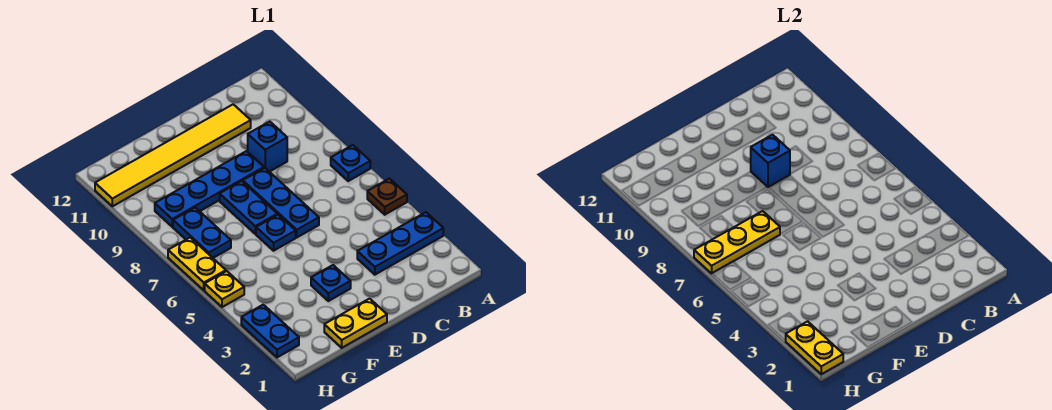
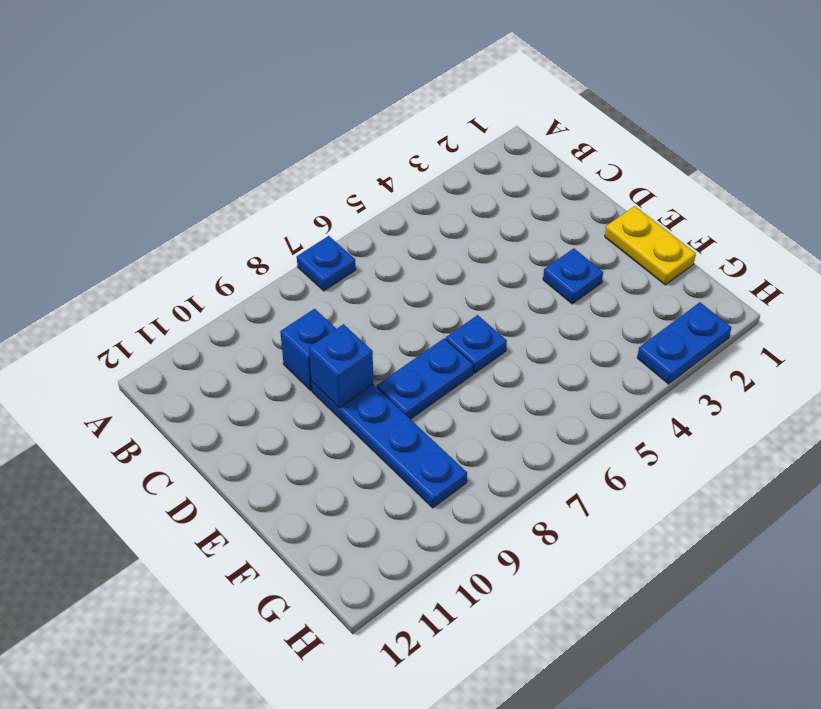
none -> blue 1x3 plate [357,212,443,275]
none -> brown 1x1 plate [367,179,407,215]
none -> yellow 1x6 tile [95,104,251,206]

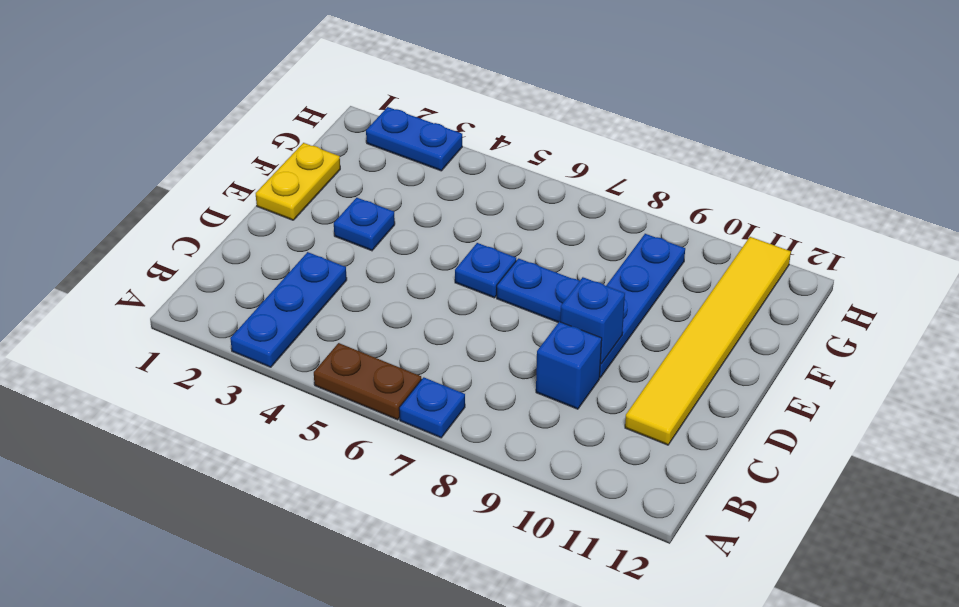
brown 1x2 plate [314,343,422,420] -> brown 1x1 plate [367,179,407,215]
none -> blue 1x3 plate [243,168,319,237]
none -> blue 1x2 plate [173,208,231,258]
none -> yellow 1x1 plate [205,271,244,307]

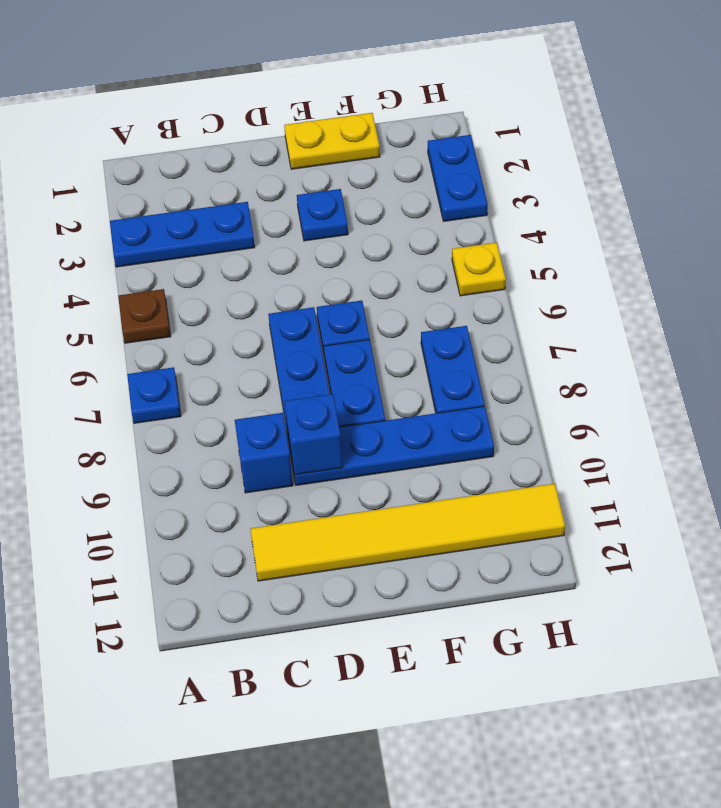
none -> yellow 1x2 plate [168,238,226,290]
none -> yellow 1x3 plate [694,211,780,273]
none -> yellow 1x2 plate [786,321,843,374]

